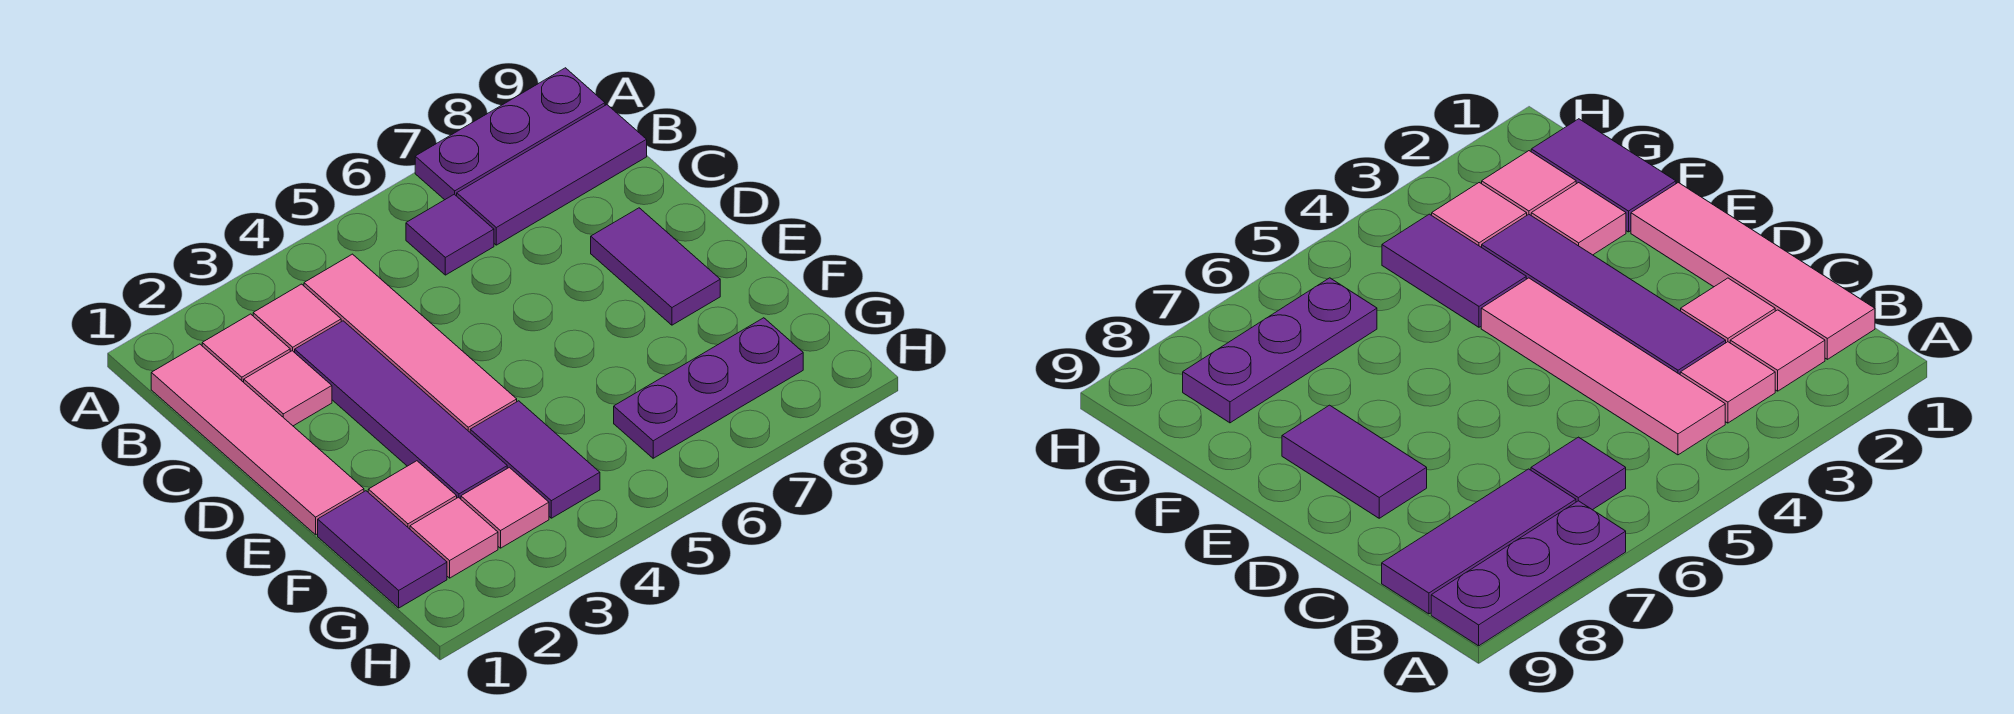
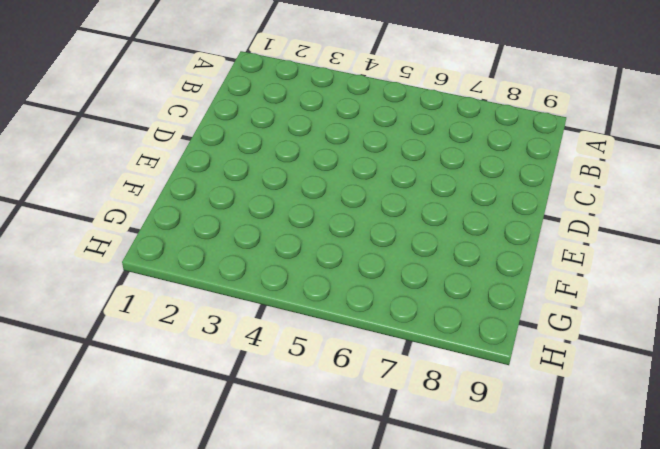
none -> purple 1x3 plate [415,68,605,200]
none -> pink 1x4 tile [151,344,364,535]
none -> pink 1x1 tile [202,314,290,382]

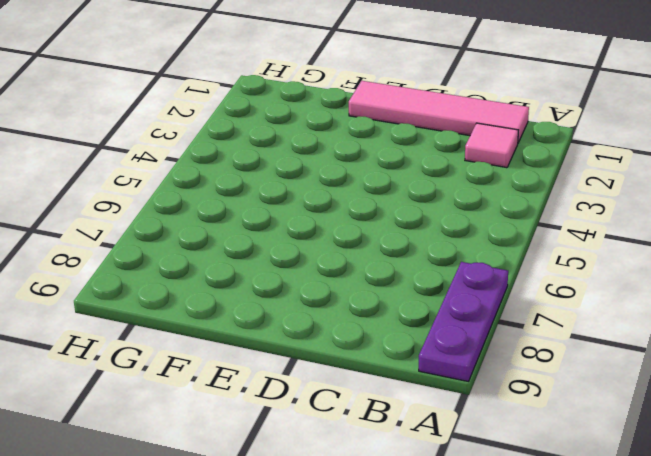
none -> pink 1x1 tile [253,284,341,353]
none -> pink 1x4 tile [304,254,517,432]
none -> purple 1x1 tile [406,194,494,275]

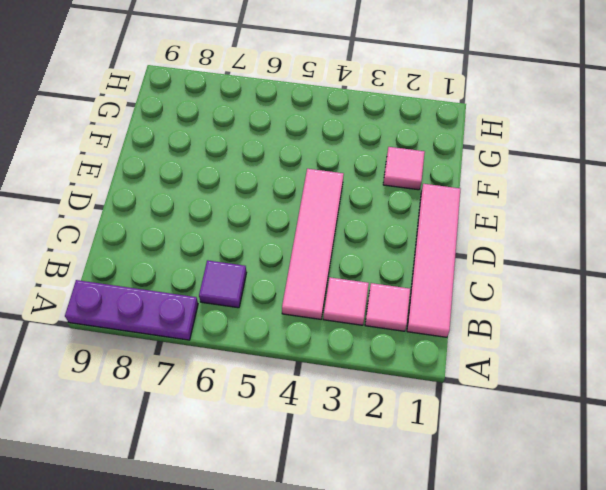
none -> purple 1x3 tile [457,105,647,245]
none -> pink 1x1 tile [244,351,332,426]
none -> purple 1x4 tile [295,321,507,499]

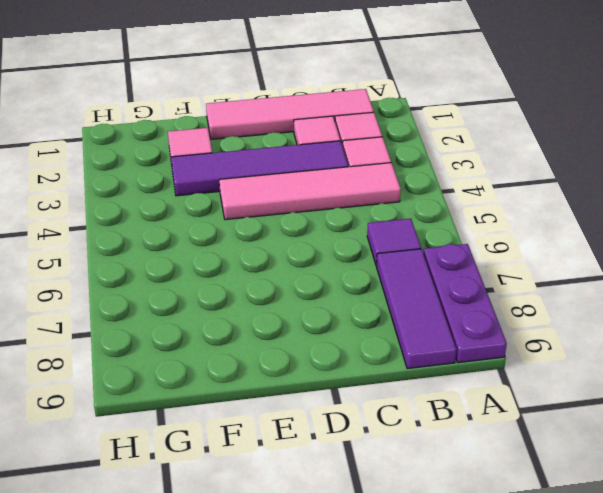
none -> purple 1x2 tile [591,208,720,325]
none -> purple 1x2 tile [318,491,447,608]
none -> purple 1x2 tile [470,401,600,518]

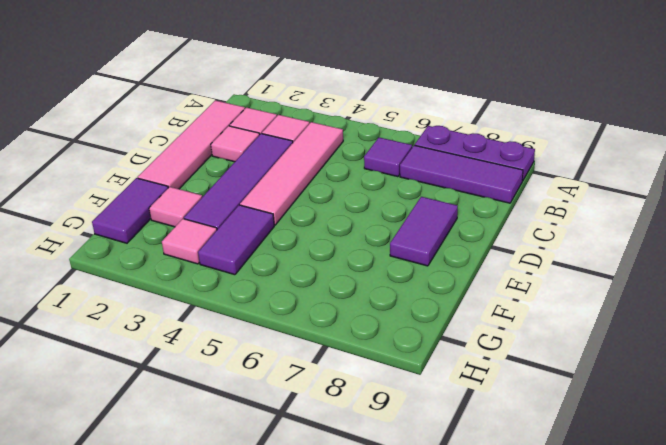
none -> pink 1x1 tile [410,497,498,578]
none -> purple 1x3 plate [614,318,803,458]

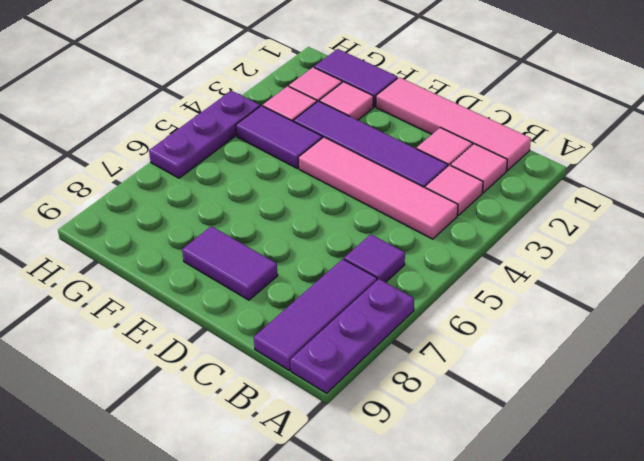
purple 1x3 plate [149,91,260,178] -> purple 1x3 plate moved to [614,318,803,458]

